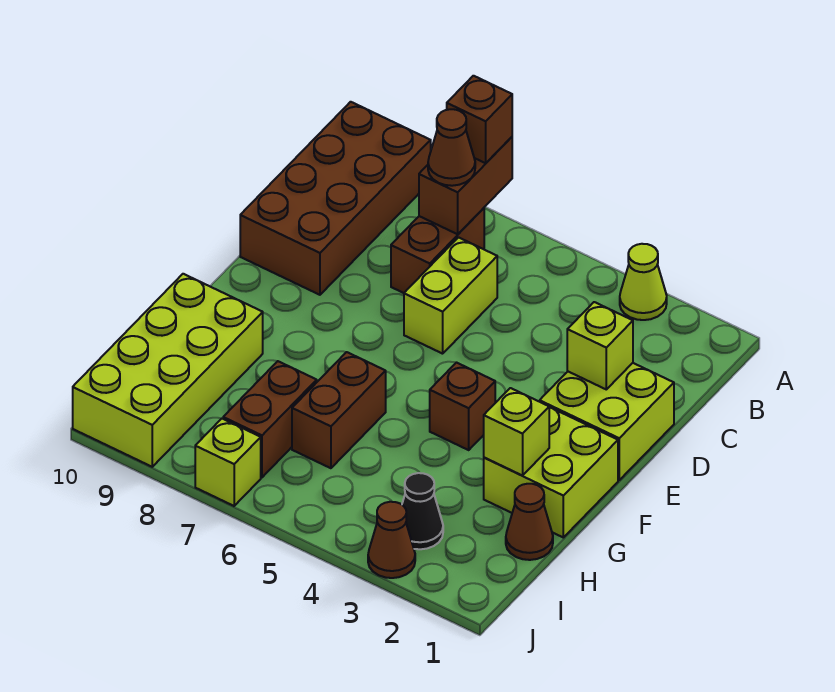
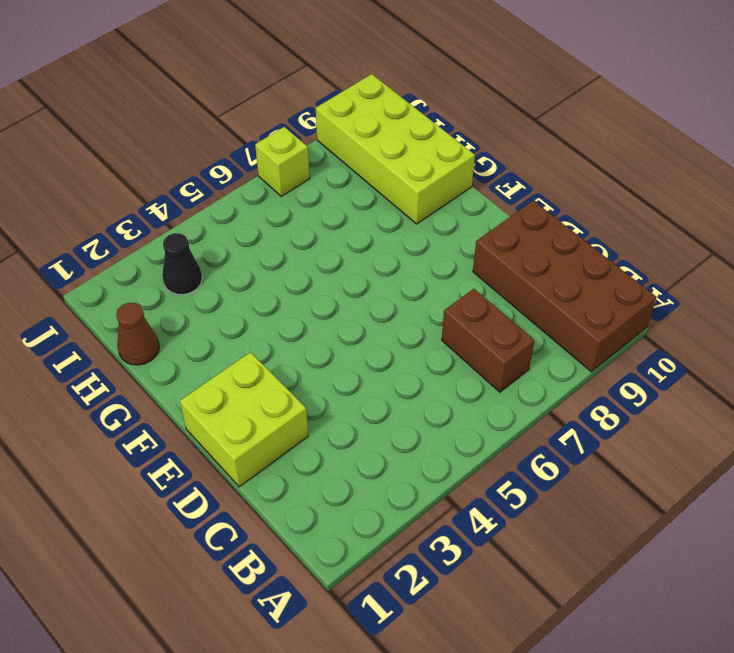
none -> lime 1x1 cone [620,244,667,320]
none -> lime 1x2 brick [404,237,497,354]
none -> lime 2x2 brick [484,407,618,537]

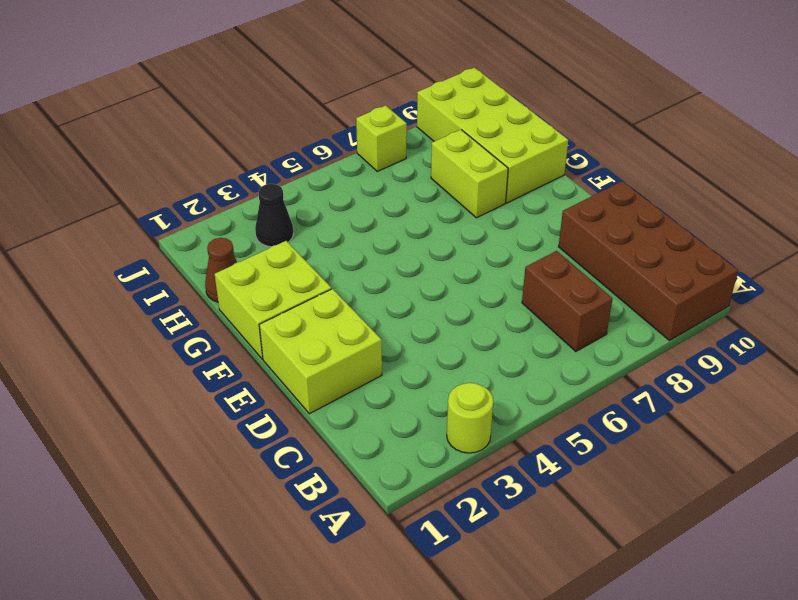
lime 1x1 round brick [447,383,493,453] -> lime 1x1 cone [620,244,667,320]
lime 1x2 brick [431,130,508,218] -> lime 1x2 brick moved to [404,237,497,354]
none -> brown 1x1 brick [430,363,495,450]
none -> brown 1x2 brick [292,352,386,468]
none -> brown 1x2 brick [223,361,317,477]

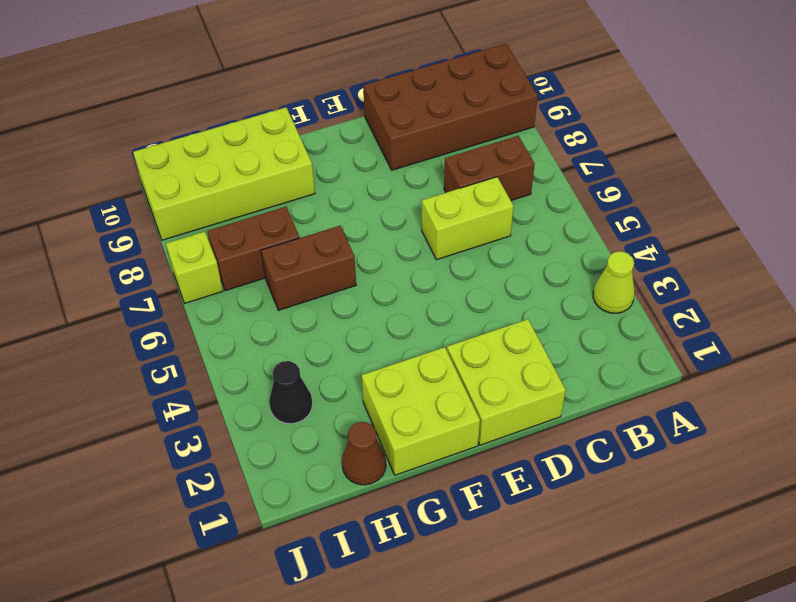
none -> brown 1x1 brick [430,363,495,450]
none -> brown 1x1 cone [368,502,415,578]
none -> brown 1x2 brick [419,137,512,234]

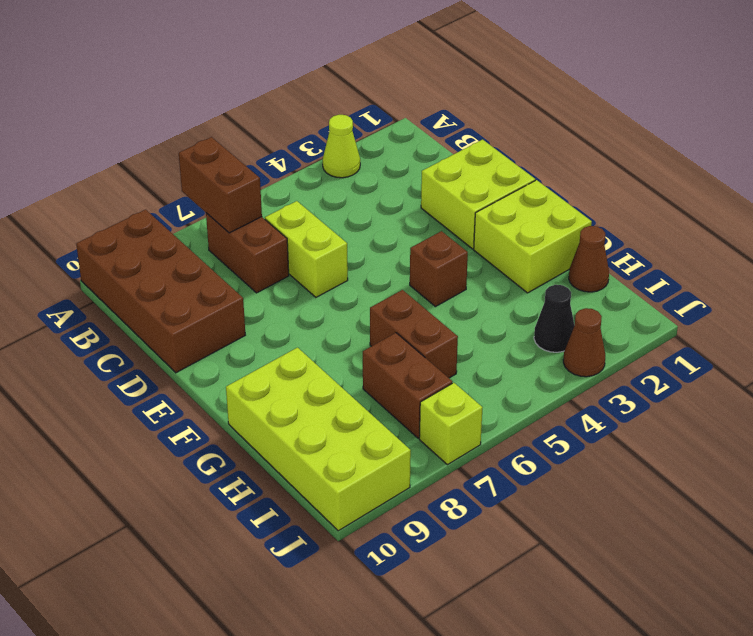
none -> lime 1x1 brick [567,302,633,389]
none -> lime 1x1 brick [484,388,549,476]
none -> brown 1x1 brick [447,76,512,163]

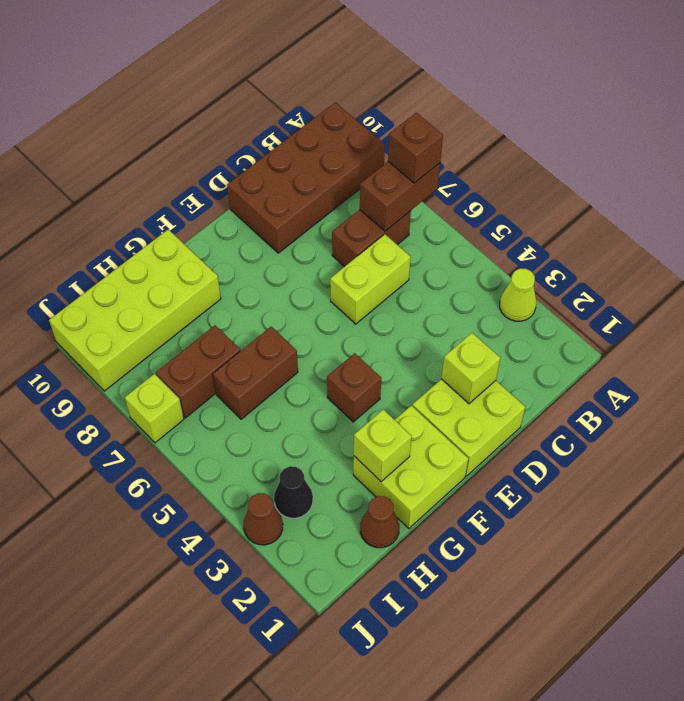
none -> brown 1x1 cone [428,109,475,186]

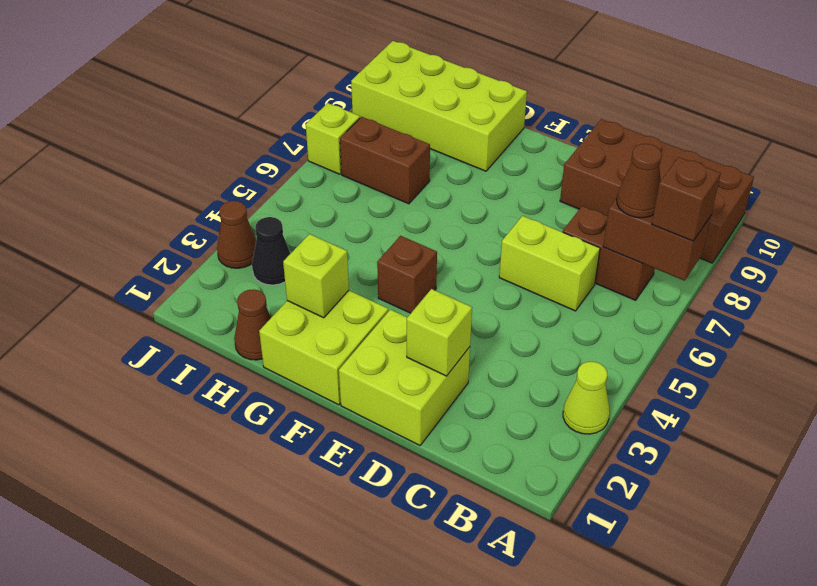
none -> brown 1x2 brick [292,352,386,468]

